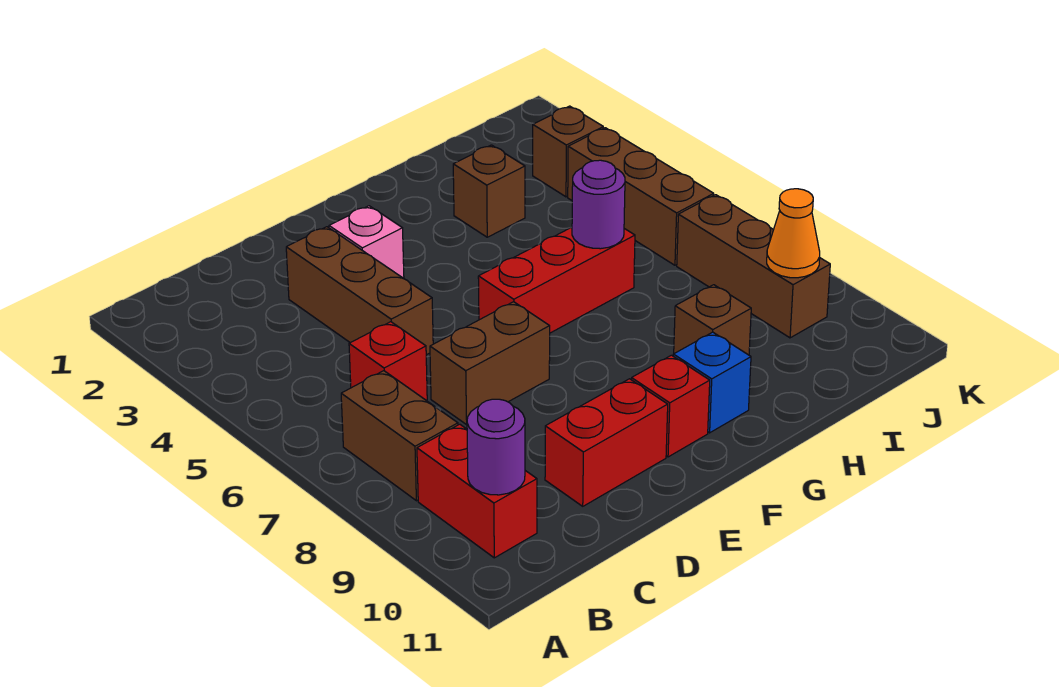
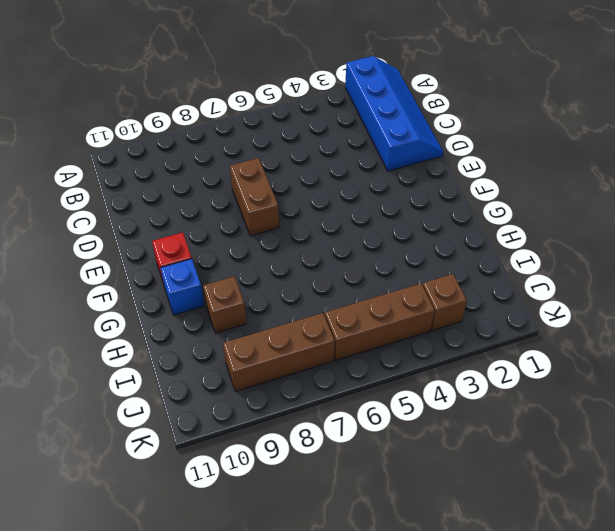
blue 2x4 slope [345,56,443,171] -> none
none -> brown 1x2 brick [341,371,458,501]
none -> red 1x2 brick [417,424,537,558]
none -> red 1x1 brick [349,322,427,400]

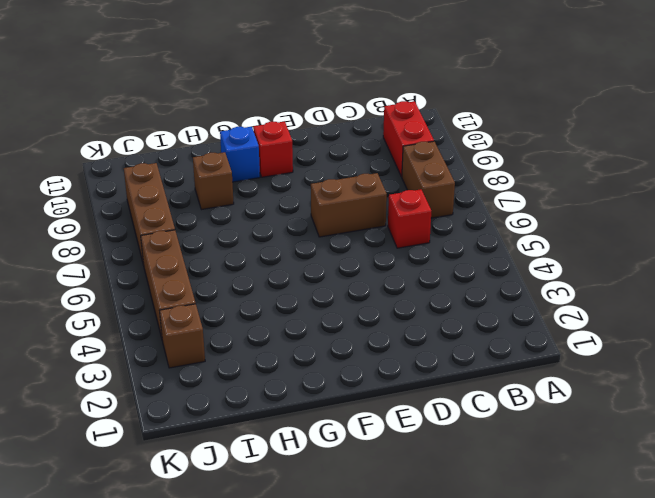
none -> brown 1x3 brick [286,227,433,355]
none -> red 1x2 brick [545,379,668,506]
none -> pink 1x1 brick [329,206,404,278]

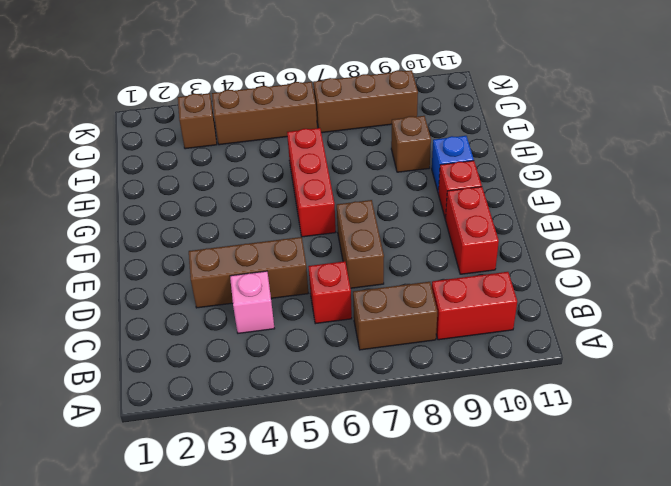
pink 1x1 brick [230,271,275,333] -> pink 1x1 brick moved to [329,206,404,278]
none -> brown 1x1 brick [453,145,525,237]
none -> purple 1x1 round brick [467,399,525,495]
none -> purple 1x1 round brick [572,160,625,249]

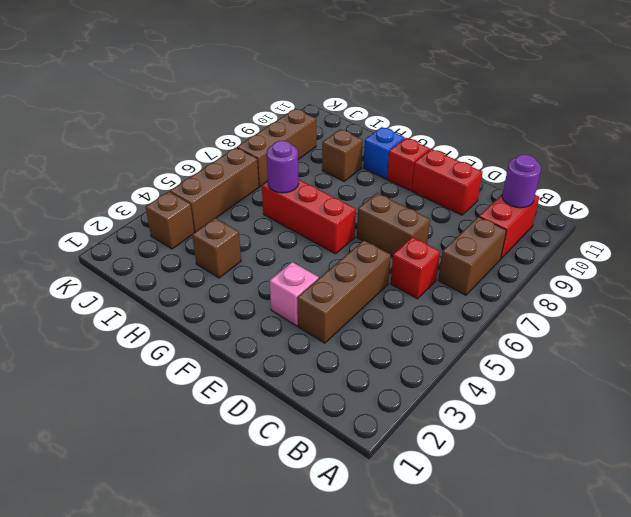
none -> orange 1x1 cone [767,189,820,278]

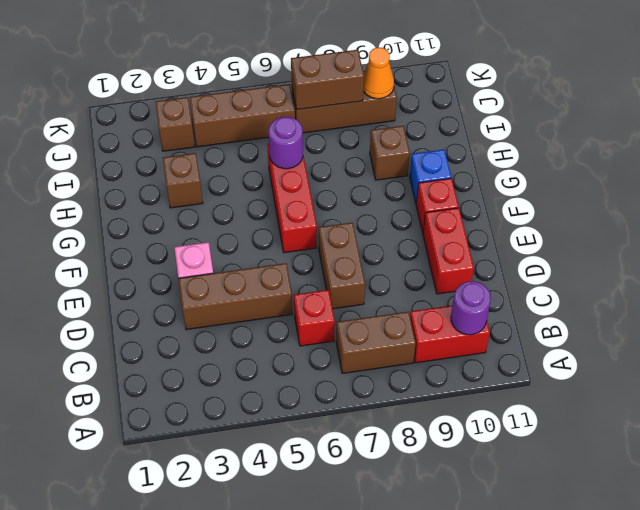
brown 1x2 brick [291,50,364,110] -> none

